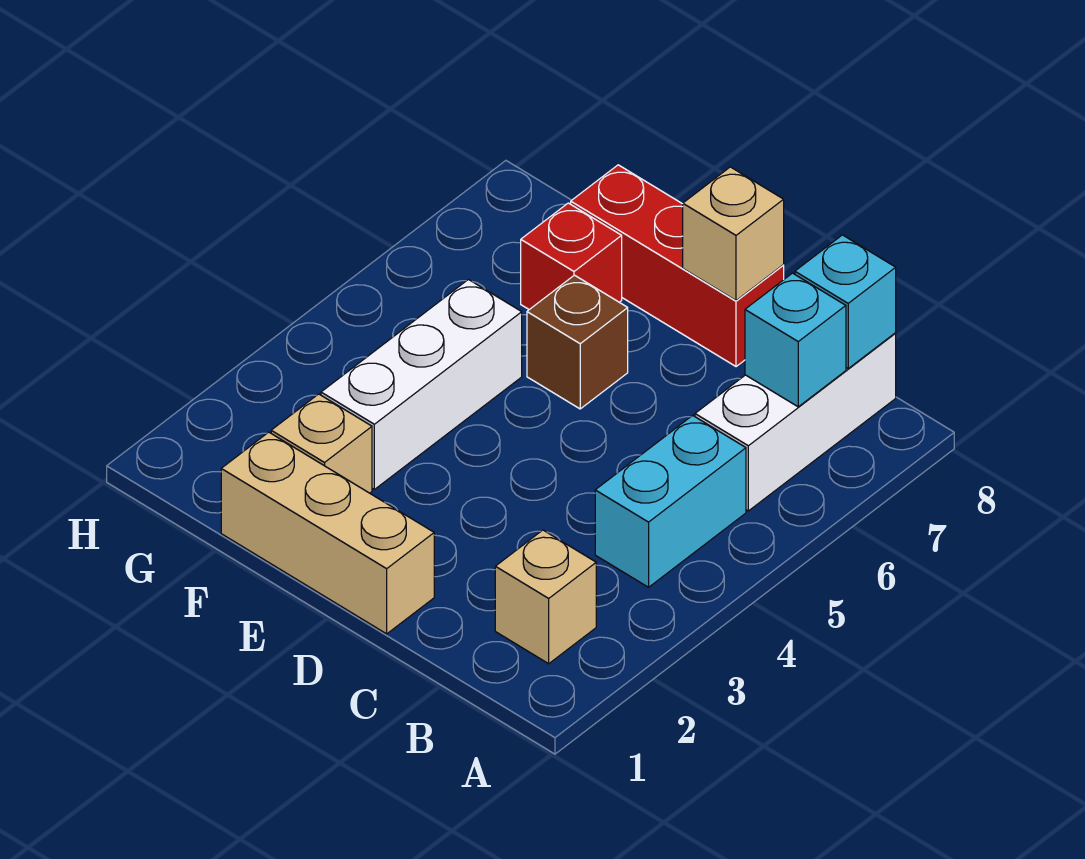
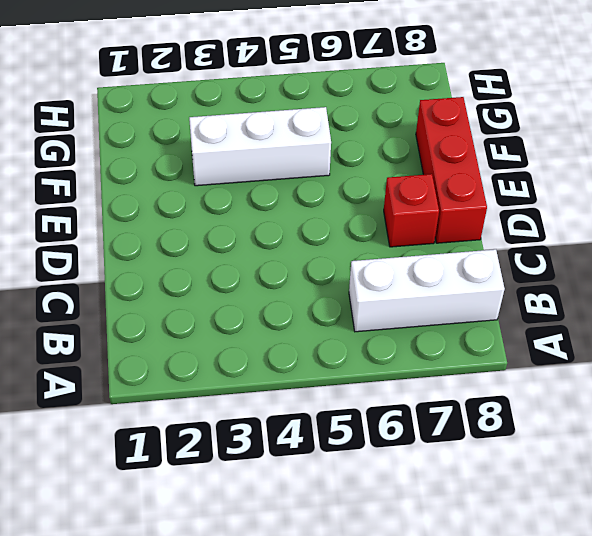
red 1x1 brick [384,174,439,247] -> red 1x1 brick moved to [521,203,622,310]
none -> tan 1x1 brick [495,530,596,664]
none -> cyan 1x2 brick [595,415,746,587]
none -> tan 1x3 brick [221,432,434,634]

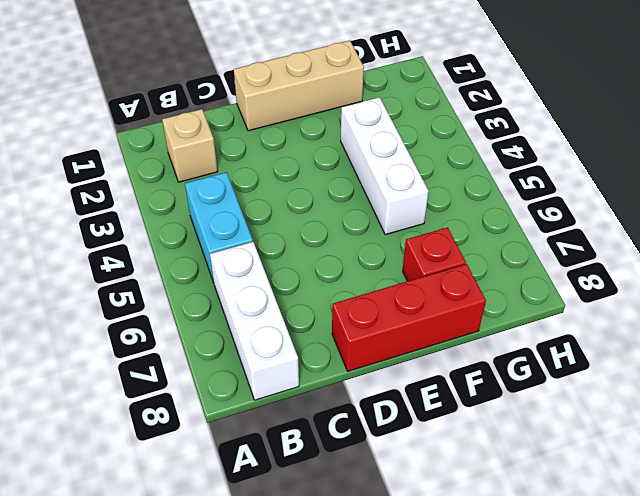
none -> brown 1x1 brick [527,275,628,409]
none -> tan 1x1 brick [271,394,372,493]
none -> cyan 1x1 brick [745,273,846,407]

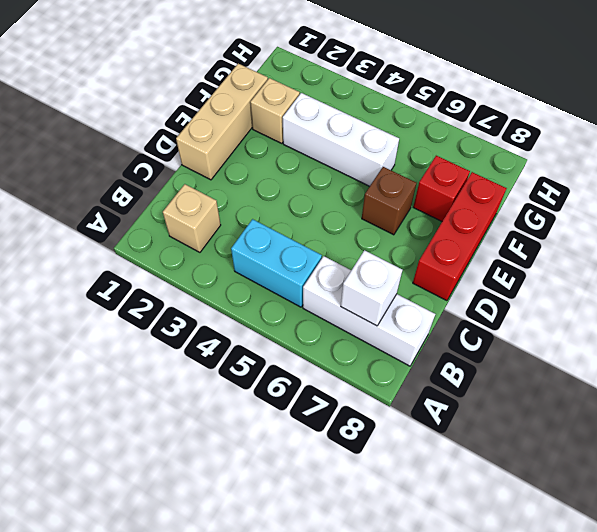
white 1x1 brick [341,250,402,326] -> cyan 1x1 brick [745,273,846,407]
none -> cyan 1x1 brick [795,235,896,368]
none -> tan 1x1 brick [683,167,784,301]

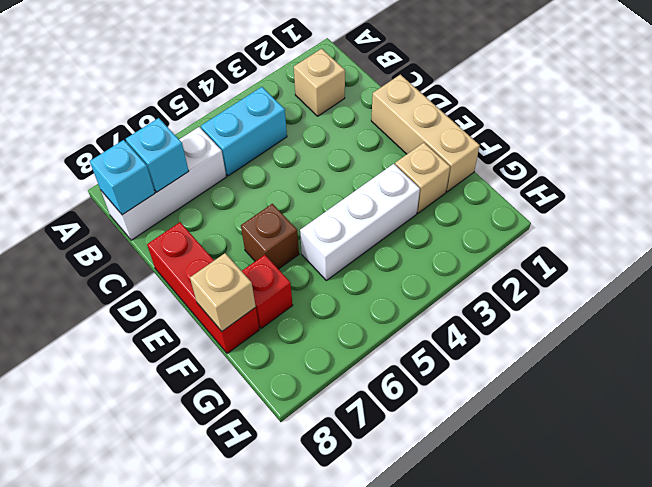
tan 1x1 brick [190,253,256,331] -> tan 1x1 brick moved to [683,167,784,301]

